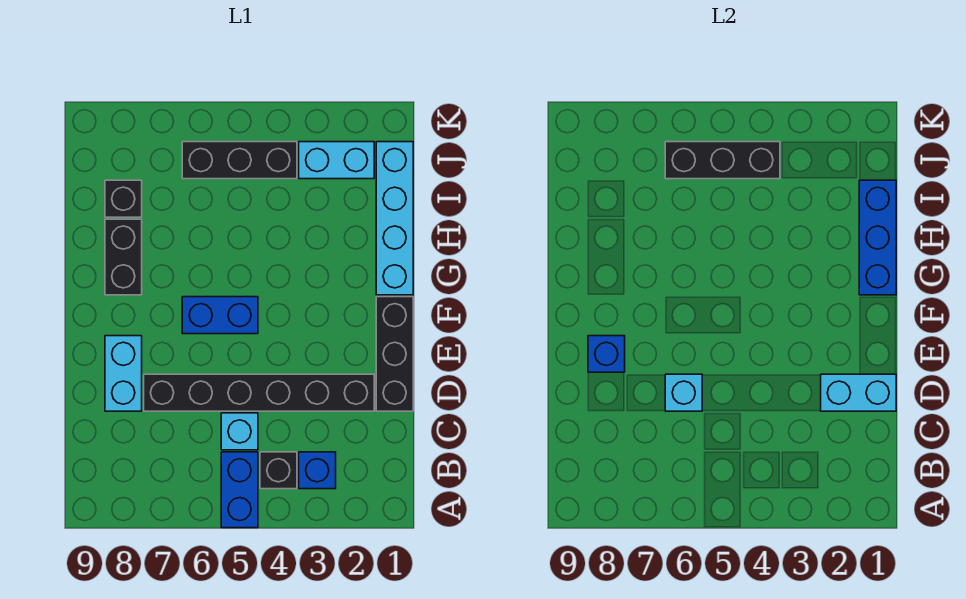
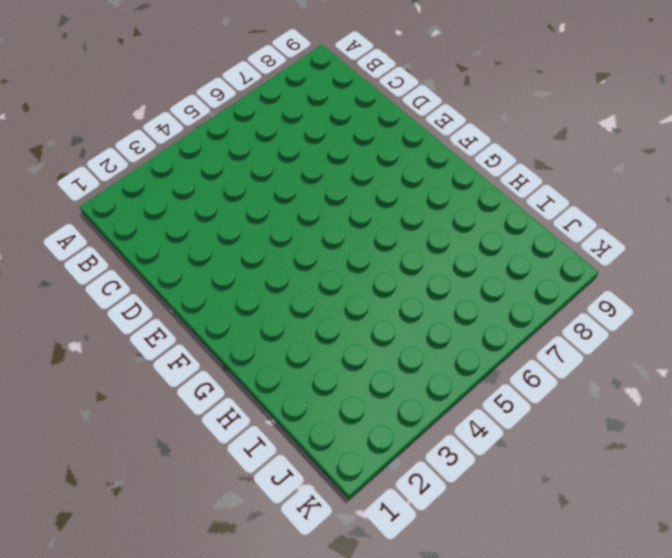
none -> blue 1x2 brick [221,452,258,528]
none -> blue 1x1 brick [299,452,336,489]
none -> black 1x1 brick [260,452,297,489]

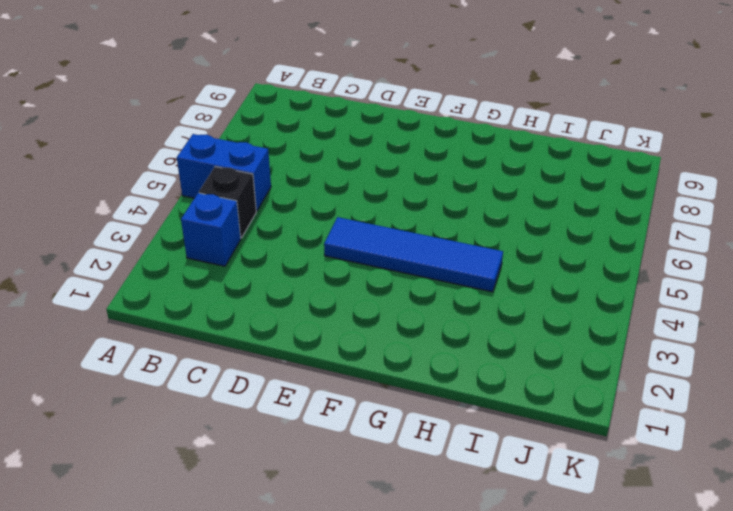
blue 1x4 tile [324,217,503,292] -> none
none -> cyan 1x1 brick [221,413,258,450]
none -> black 1x3 brick [376,297,413,411]
none -> black 1x6 brick [144,374,374,411]

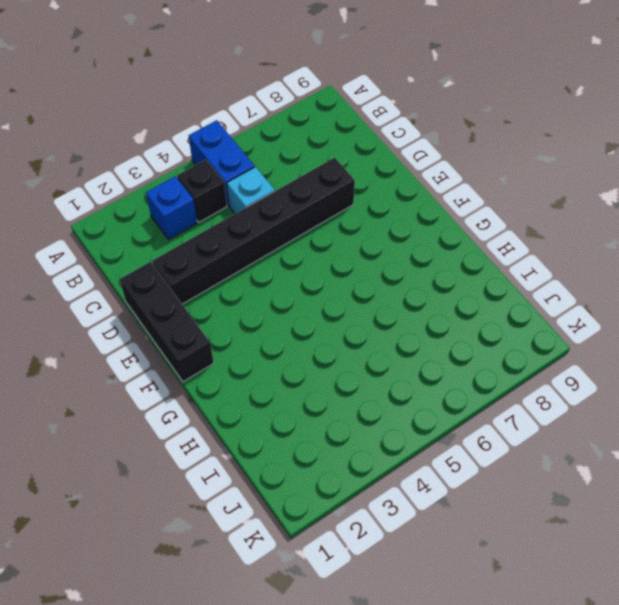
none -> cyan 1x2 brick [105,336,142,411]
none -> blue 1x2 brick [182,297,258,334]
none -> cyan 1x4 brick [376,142,413,295]

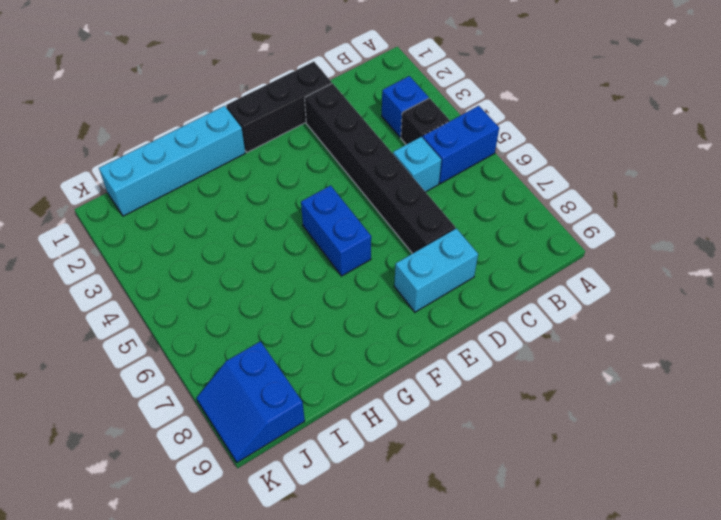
blue 2x2 slope [197,341,305,463] -> none
none -> black 1x2 brick [105,219,142,295]
none -> black 1x1 brick [105,180,142,217]
none -> cyan 1x2 brick [299,142,374,179]

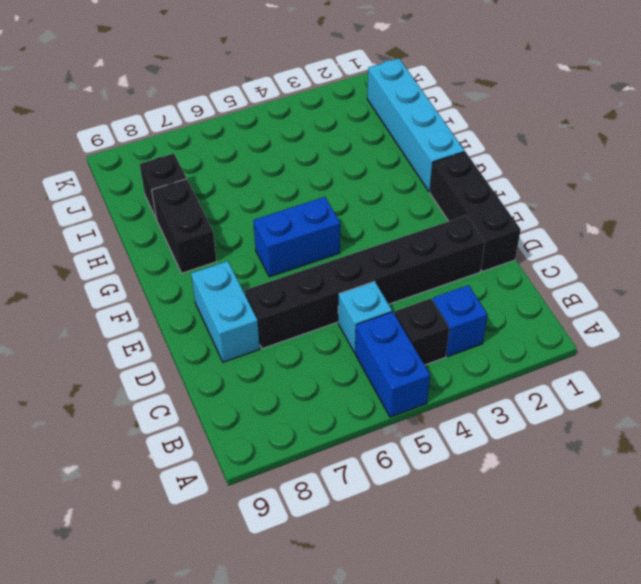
none -> cyan 1x2 brick [299,142,374,179]
none -> black 1x3 brick [182,142,297,179]
none -> cyan 1x2 brick [821,374,896,411]

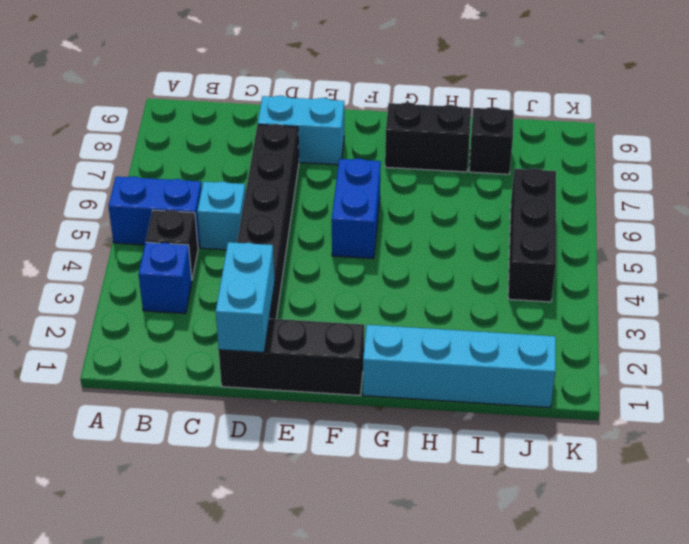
none -> cyan 1x2 brick [299,142,374,179]
none -> cyan 1x1 brick [665,374,702,411]
none -> blue 1x1 brick [588,336,625,372]

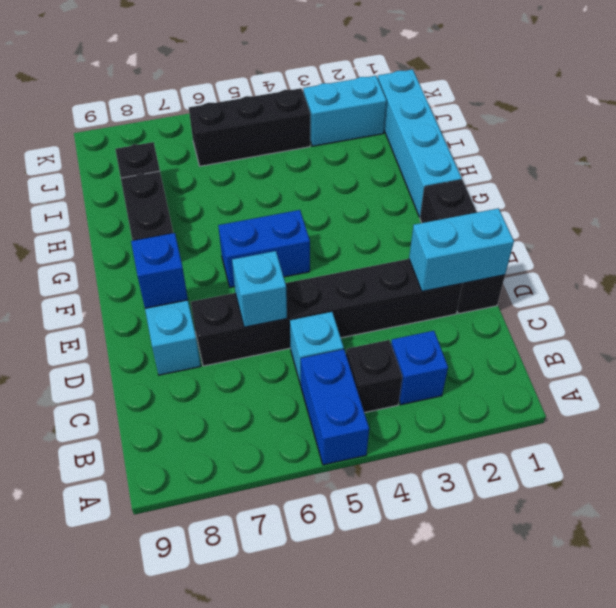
none -> blue 1x3 brick [859,180,896,295]
none -> black 1x3 brick [665,142,780,179]

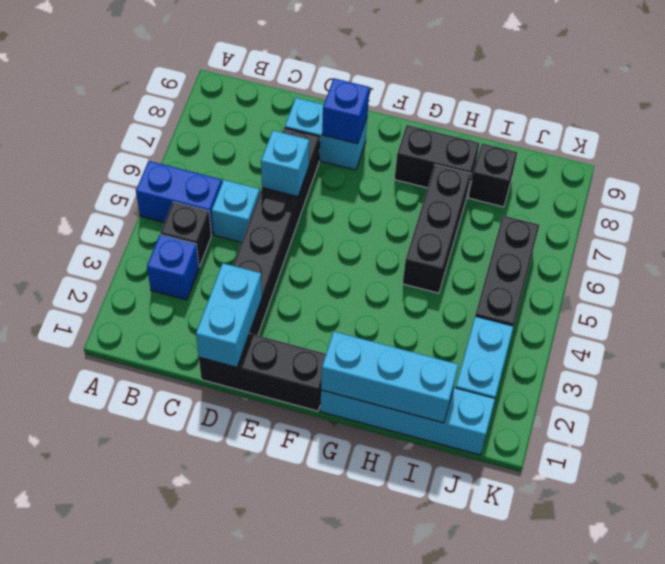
cyan 1x3 brick [321,332,458,423] -> blue 1x3 brick [859,180,896,295]
black 1x3 brick [403,165,471,293] -> black 1x3 brick moved to [665,142,780,179]
none -> blue 1x2 brick [182,297,258,334]

